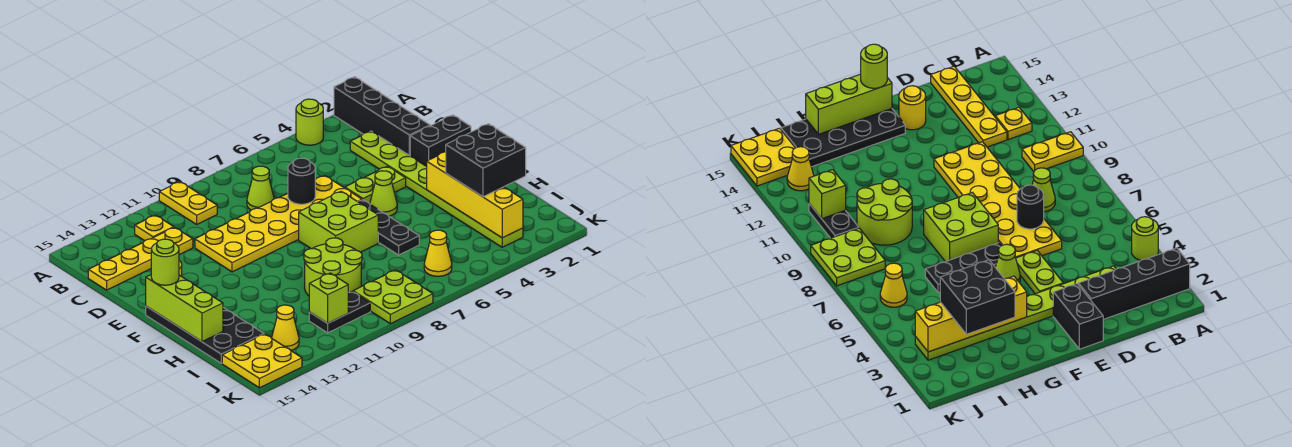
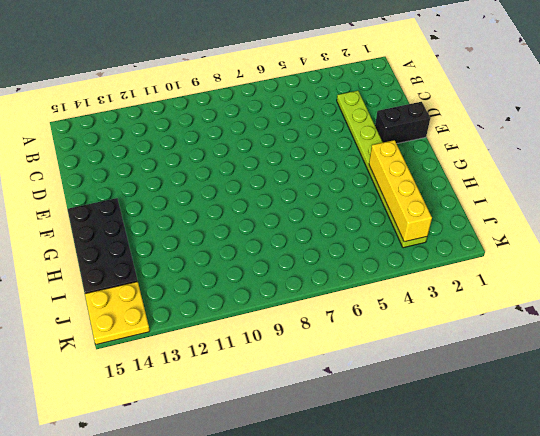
none -> black 1x4 brick [334,77,430,156]
none -> lime 1x1 round brick [296,99,323,145]
none -> yellow 1x2 plate [159,182,217,224]

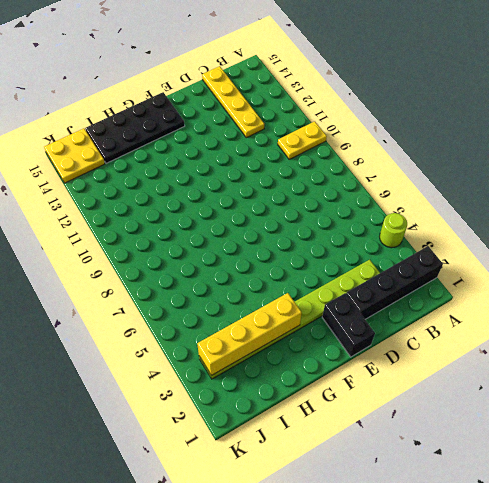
none -> yellow 1x1 plate [135,215,174,241]
none -> lime 1x1 cone [247,166,274,210]
none -> yellow 2x6 plate [195,175,362,272]

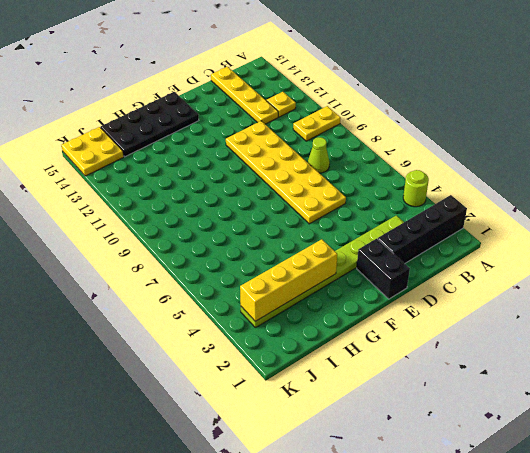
none -> lime 1x2 plate [345,166,406,204]
none -> yellow 1x1 round brick [899,86,926,130]
none -> lime 1x1 cone [370,171,397,216]

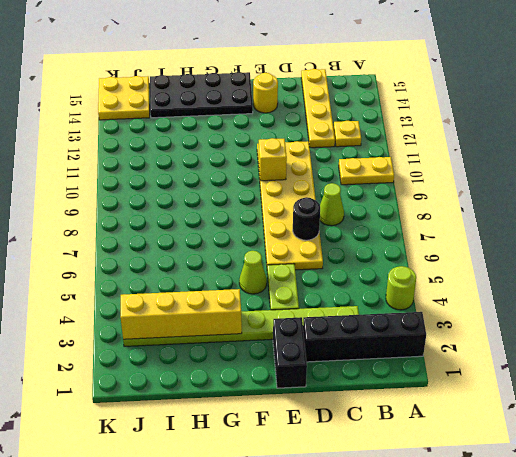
yellow 1x1 brick [259,138,287,181] -> none
none -> black 1x3 plate [357,200,419,255]
none -> lime 2x2 brick [299,191,378,252]
none -> lime 2x2 round brick [304,238,362,296]

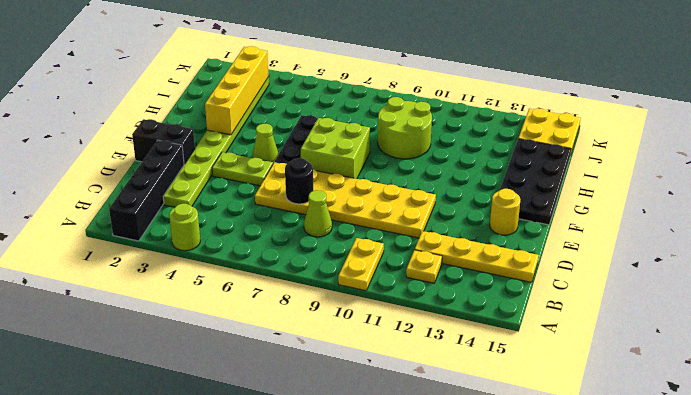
none -> yellow 1x1 cone [424,230,452,276]
none -> lime 2x2 plate [353,270,433,324]
none -> black 1x2 plate [309,292,370,333]

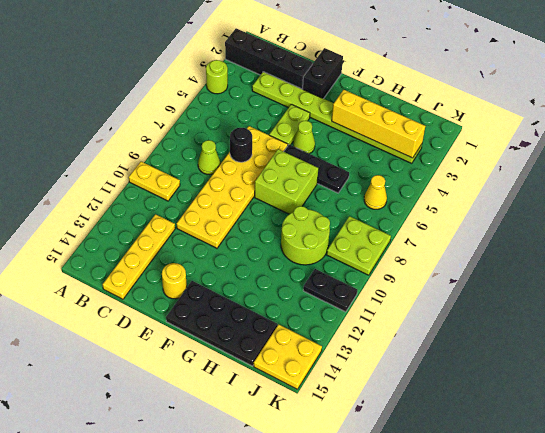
black 1x2 plate [303,269,357,312] -> black 1x2 plate turned to [309,292,370,333]
none -> yellow 1x1 plate [135,215,174,241]
none -> yellow 1x1 cone [272,305,299,350]
none -> lime 1x3 brick [146,275,223,342]

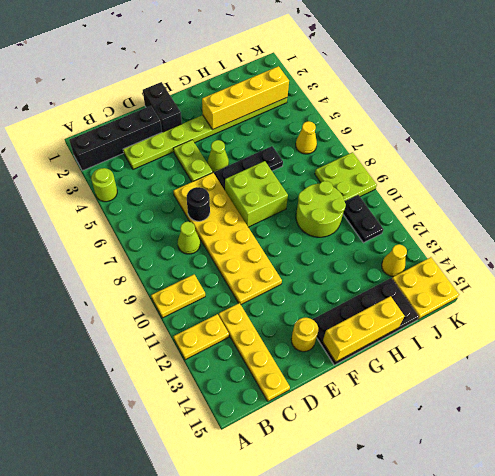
yellow 1x2 plate [174,314,229,360] -> yellow 1x1 plate [135,215,174,241]
yellow 1x3 brick [323,296,404,362] -> lime 1x3 brick [146,275,223,342]
none -> lime 1x1 brick [309,273,348,323]
none -> lime 1x1 round brick [151,239,179,285]
none -> black 2x2 brick [446,124,526,197]

